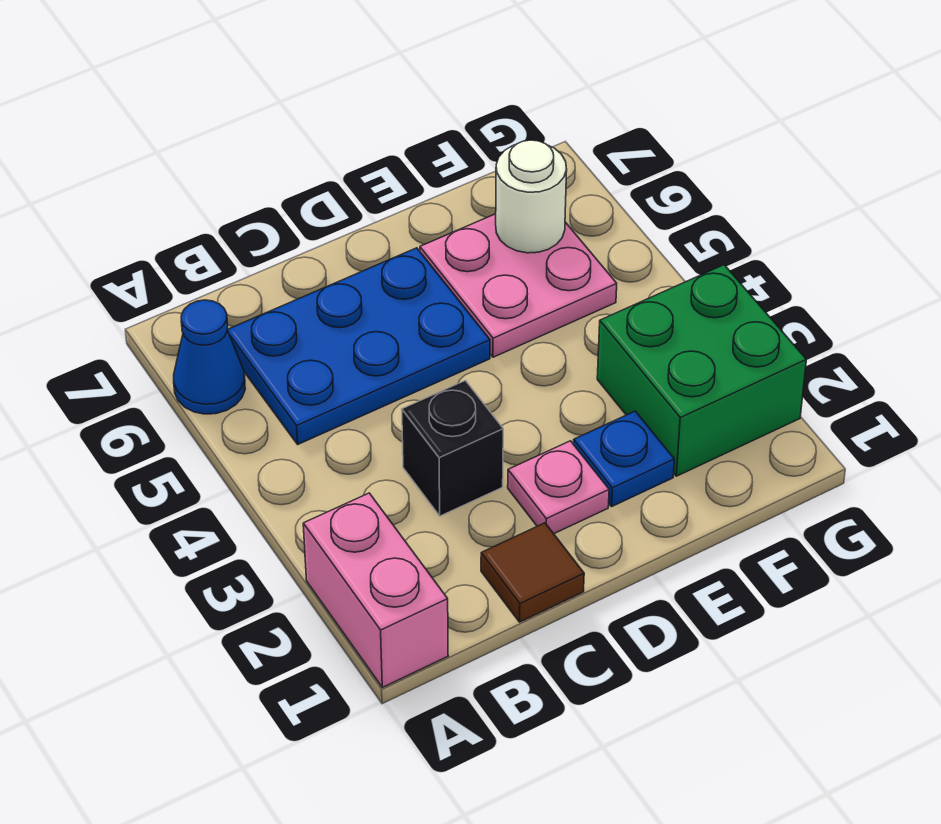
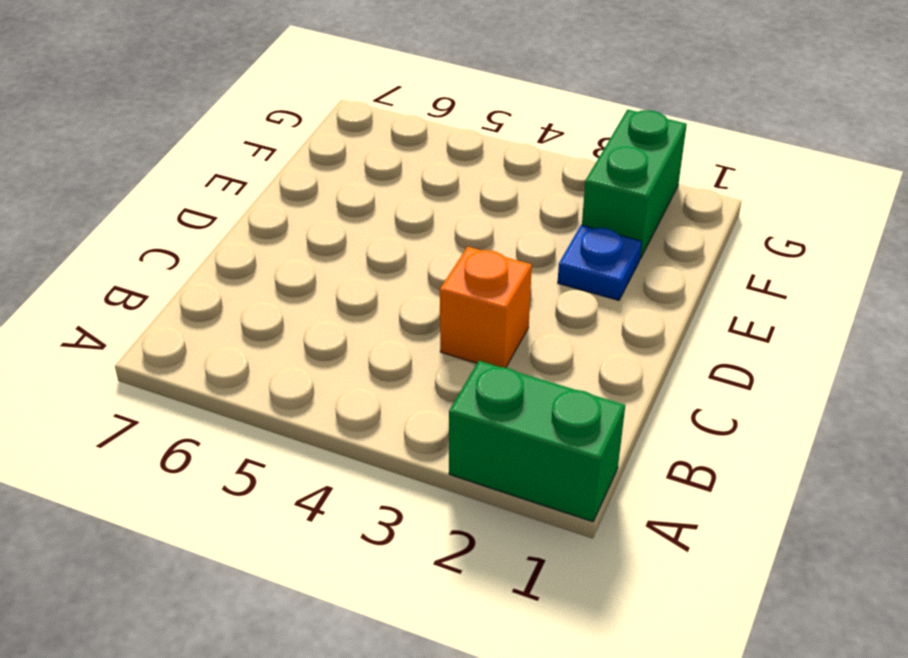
green 1x2 brick [449,361,625,522] -> pink 1x2 brick [303,493,448,687]
orange 1x1 brick [440,247,532,368] -> black 1x1 brick [402,380,503,516]
green 1x2 brick [582,110,687,259] -> green 2x2 brick [597,265,806,476]
none -> blue 1x1 cone [174,300,245,414]
none -> blue 2x3 plate [227,248,490,444]

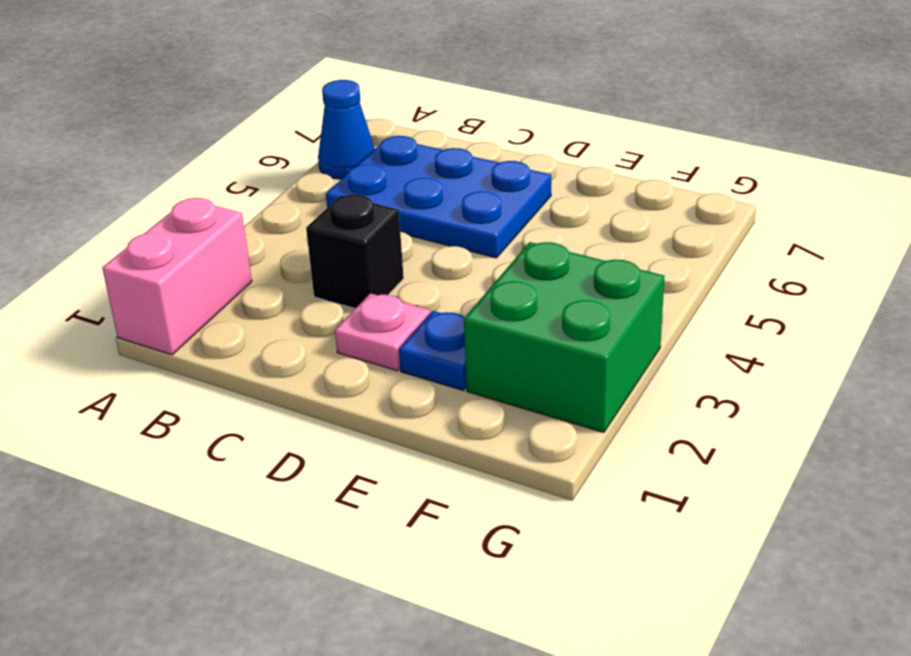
none -> brown 1x1 tile [481,523,584,622]
none -> pink 2x2 plate [420,214,617,357]

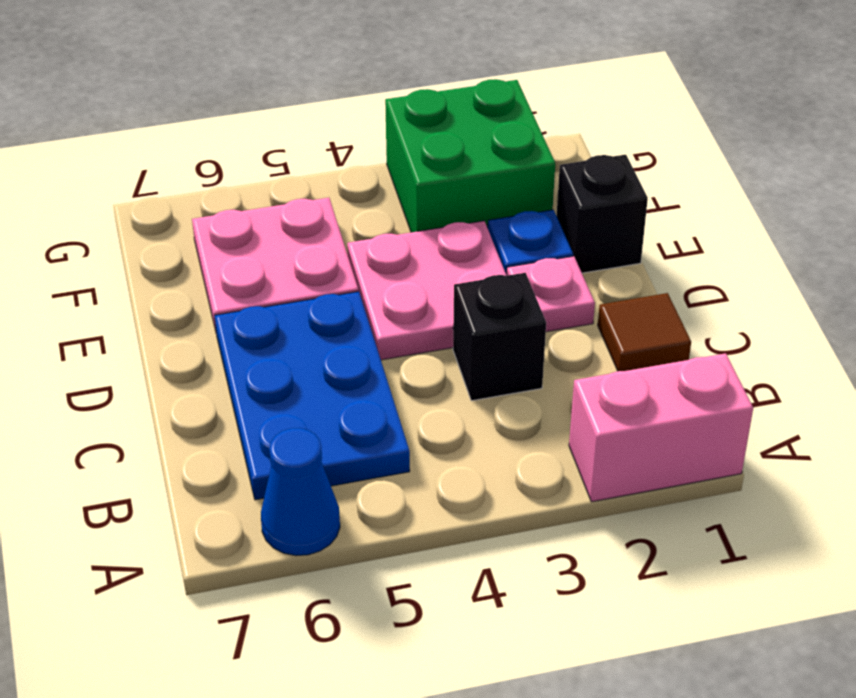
pink 2x2 plate [347,221,507,360] -> none
black 1x1 brick [557,155,648,273] -> none
none -> white 1x1 round brick [496,140,567,253]

